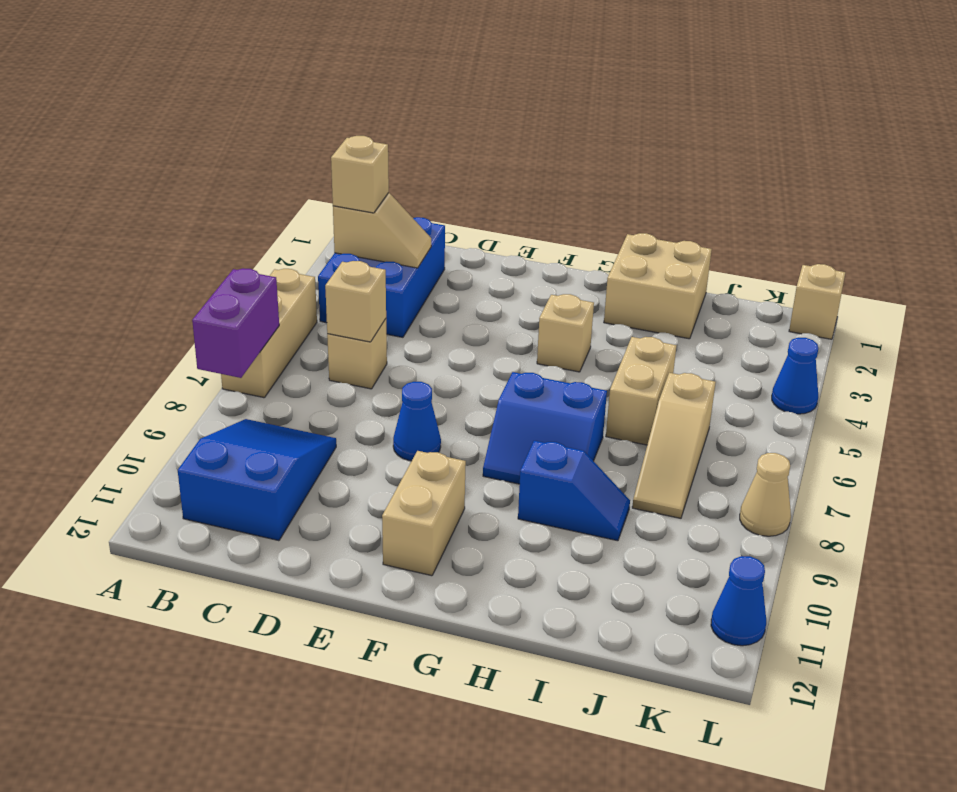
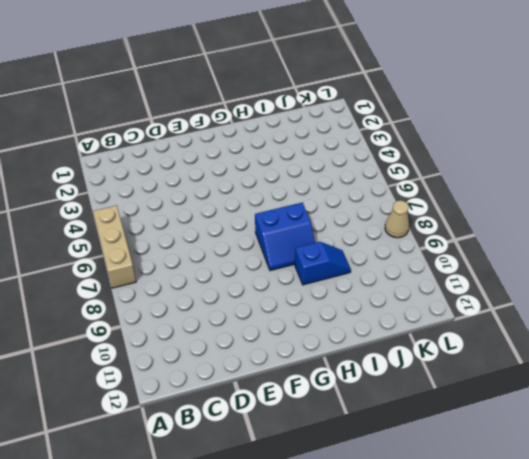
none -> blue 2x3 brick [318,217,445,337]
none -> blue 2x3 slope [178,419,336,541]
none -> tan 1x1 brick [327,319,387,389]

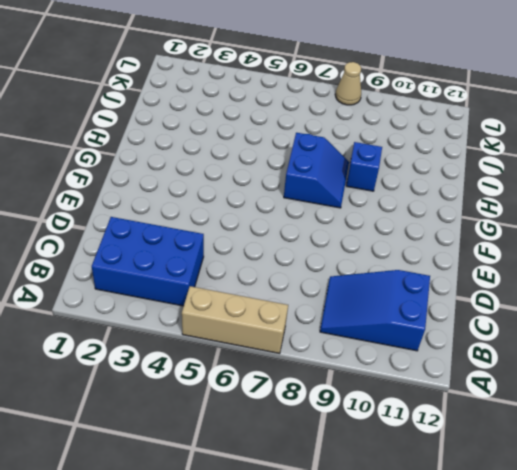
none -> tan 1x1 brick [327,319,387,389]
none -> blue 1x1 cone [393,382,441,461]
none -> tan 1x2 brick [382,451,466,576]

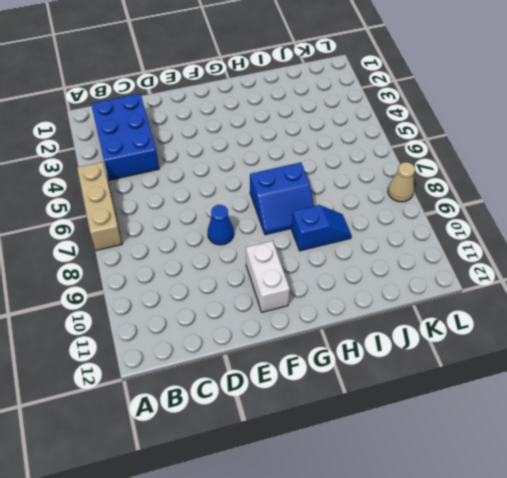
white 1x2 brick [246,241,290,312] -> tan 1x2 brick [382,451,466,576]
none -> blue 2x3 slope [178,419,336,541]
none -> tan 1x1 brick [327,319,387,389]
none -> tan 1x1 brick [537,294,594,372]

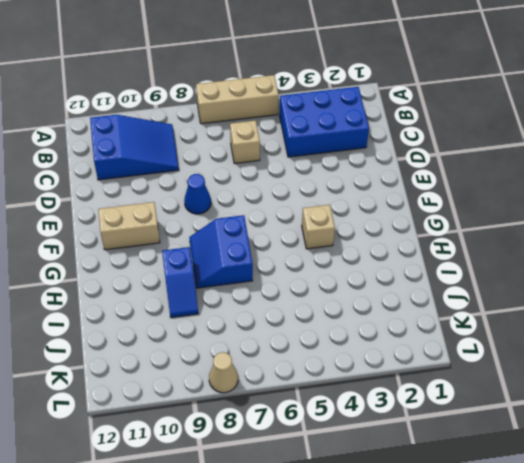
none -> tan 2x2 brick [604,233,712,339]
none -> tan 1x2 brick [606,337,676,445]
none -> tan 1x3 slope [632,373,716,518]

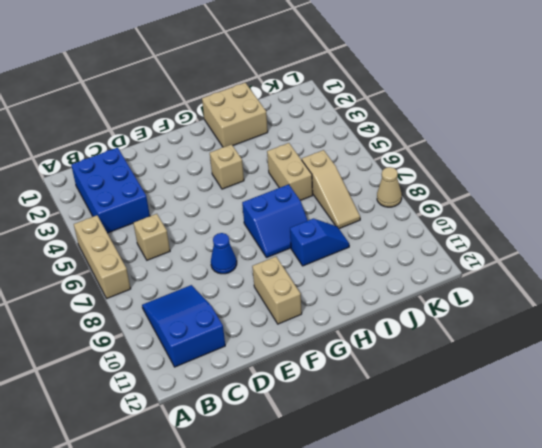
none -> tan 1x1 brick [789,264,845,339]
none -> blue 1x1 cone [772,338,818,414]
none -> blue 1x1 cone [711,556,766,646]

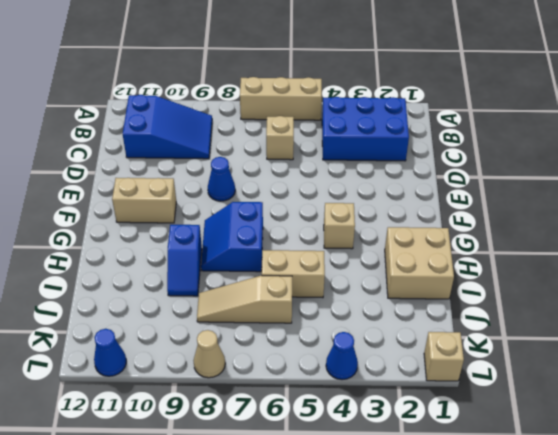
none -> purple 1x2 brick [192,268,279,378]
none -> tan 1x2 slope [333,193,431,268]
none -> tan 1x1 brick [325,261,386,342]

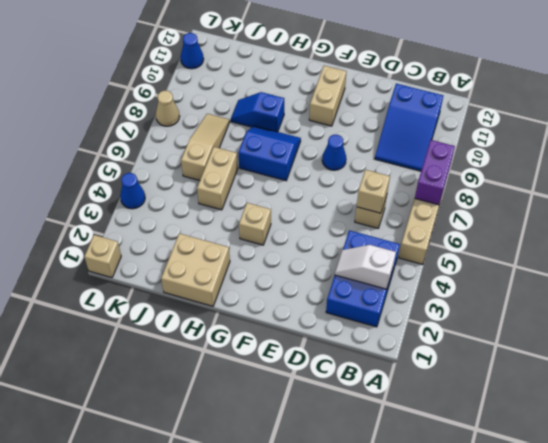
white 1x2 slope [335,245,396,289] -> tan 1x2 slope [333,193,431,268]
none -> tan 1x1 brick [331,136,389,213]

